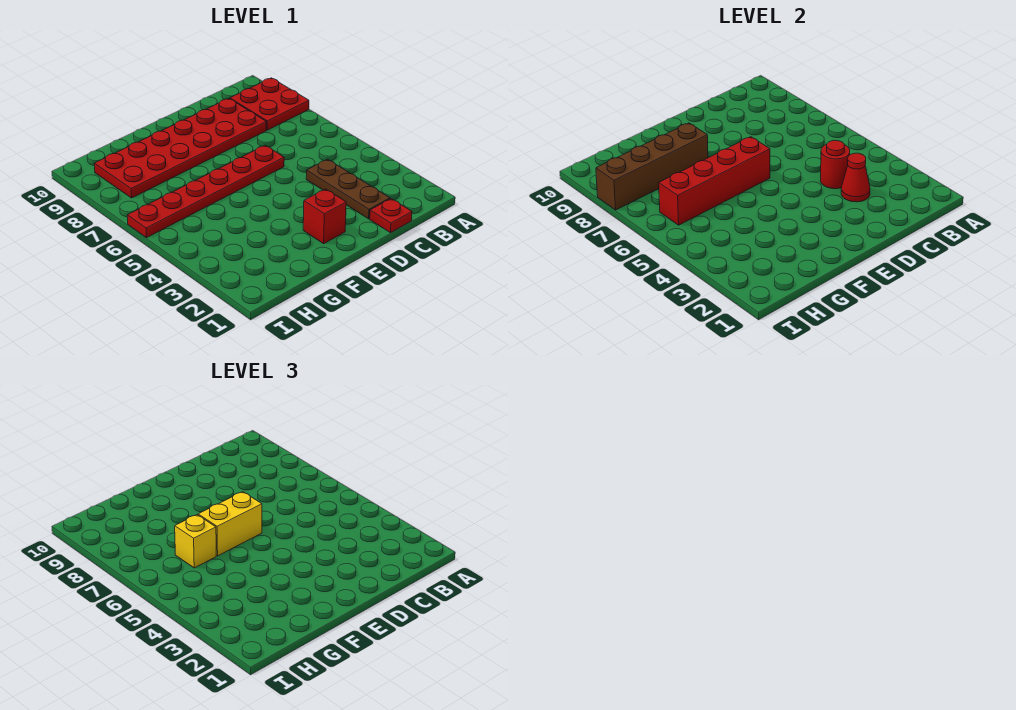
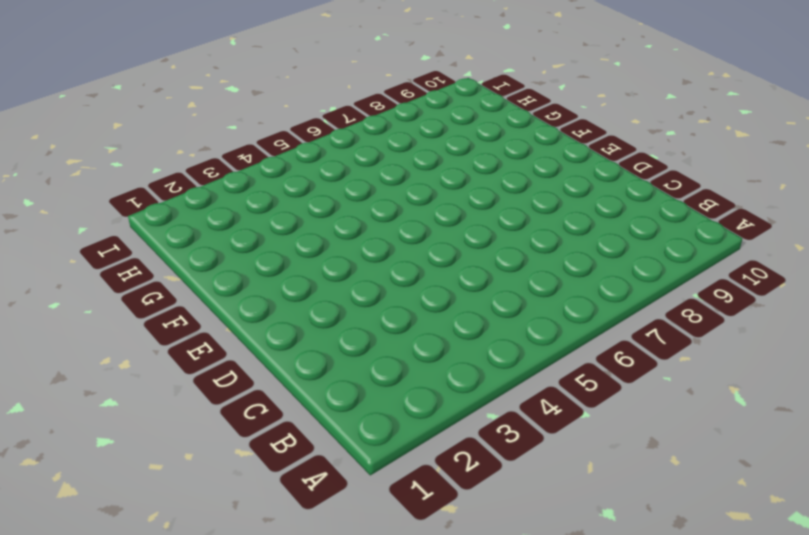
none -> red 2x2 plate [230,78,309,130]
none -> red 1x1 plate [370,199,412,233]
none -> brown 1x3 plate [306,159,390,219]

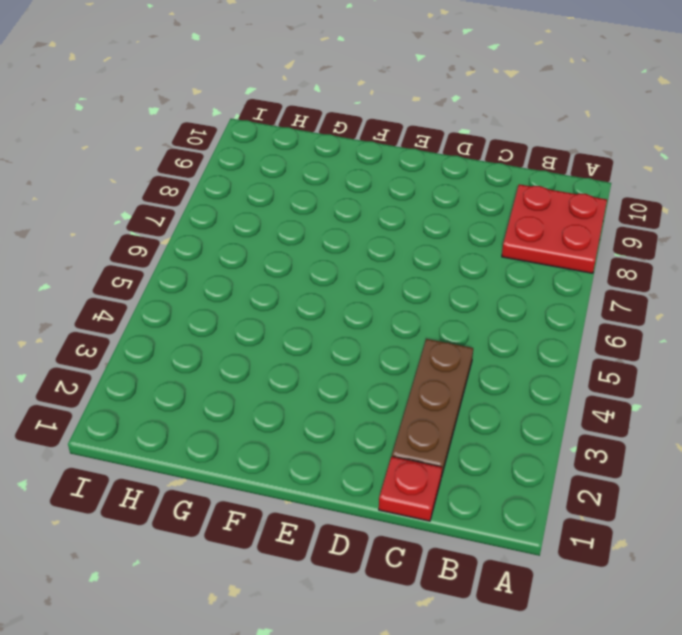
none -> red 2x6 plate [94,99,266,198]
none -> red 1x6 plate [127,145,284,238]
none -> red 1x1 brick [303,189,346,244]

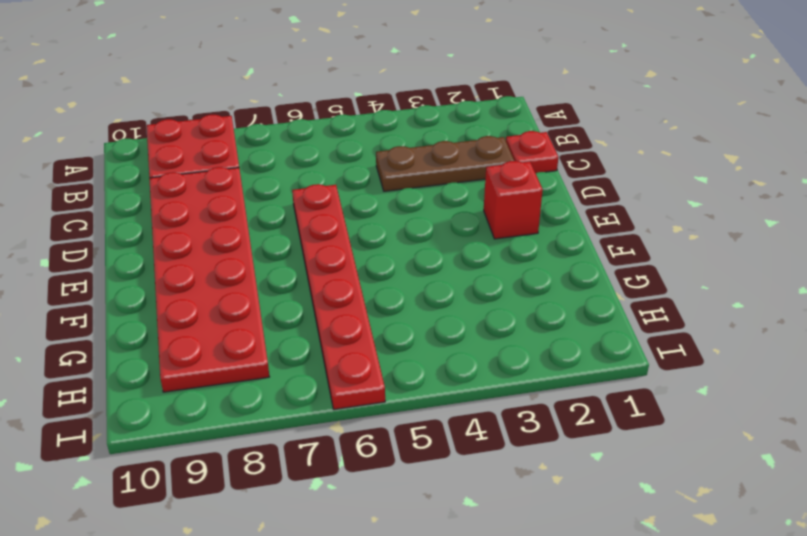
none -> red 1x1 cone [841,153,870,202]
none -> red 1x1 round brick [820,140,850,189]
none -> red 1x4 brick [659,137,770,225]

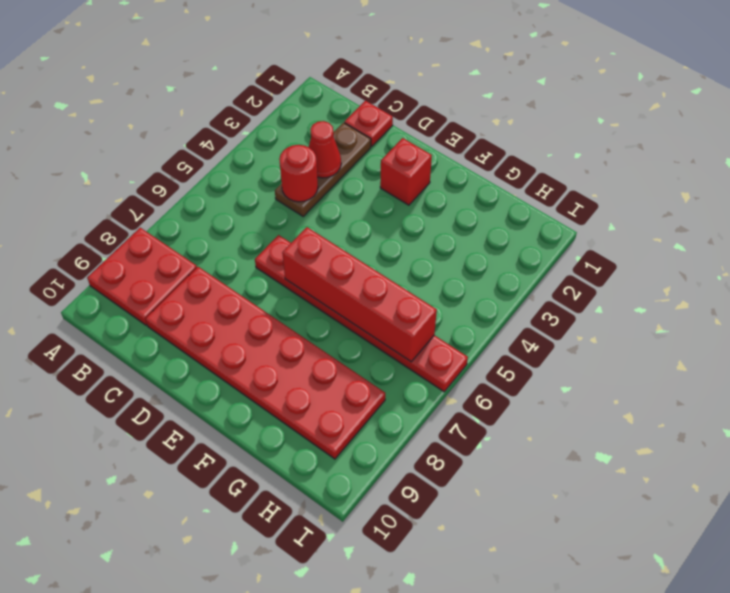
none -> brown 1x4 brick [596,123,708,210]
none -> yellow 1x2 brick [198,492,262,556]
none -> yellow 1x1 brick [175,515,216,568]

